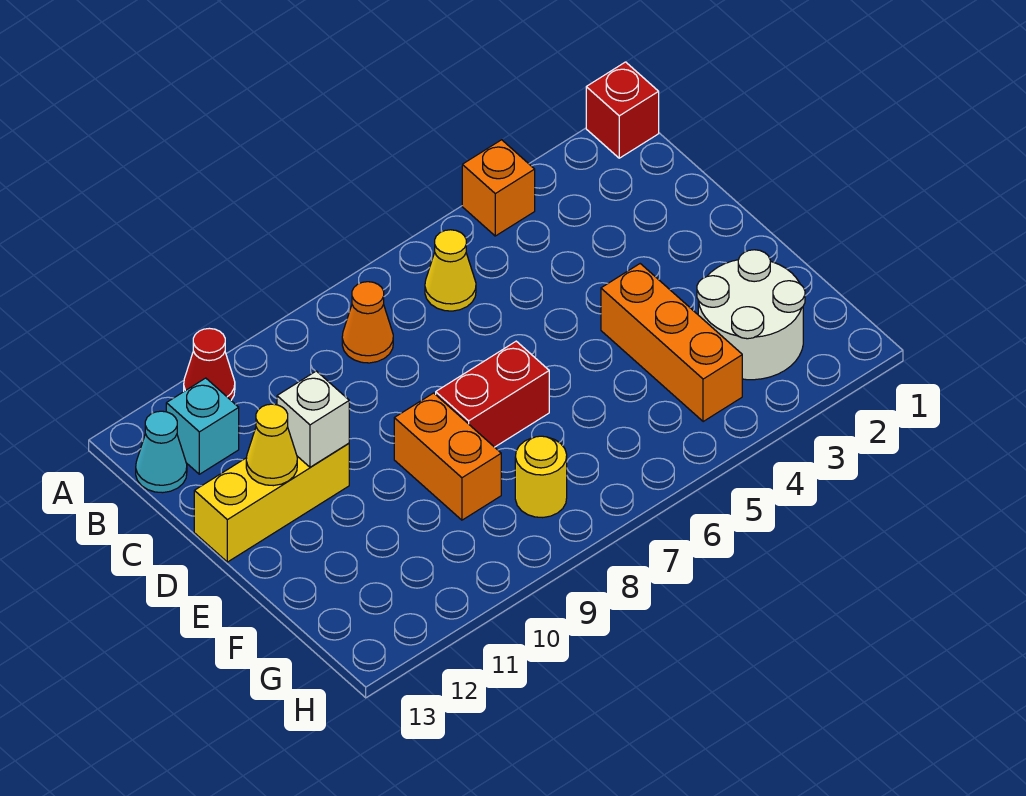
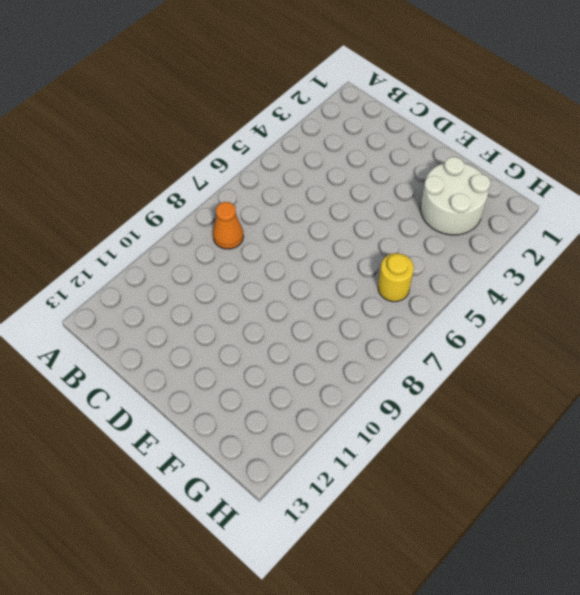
yellow 1x1 round brick [378,253,414,302] -> yellow 1x1 round brick moved to [515,436,567,518]
none -> red 1x1 brick [586,62,659,158]
none -> orange 1x1 brick [462,140,535,236]
none -> red 1x1 cone [184,328,235,400]

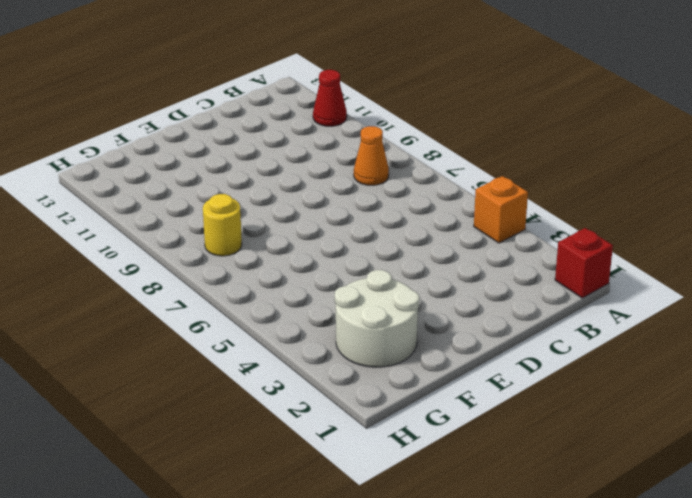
none -> yellow 1x1 cone [425,230,476,311]
none -> cyan 1x1 brick [166,378,239,474]
none -> cyan 1x1 cone [136,411,187,493]

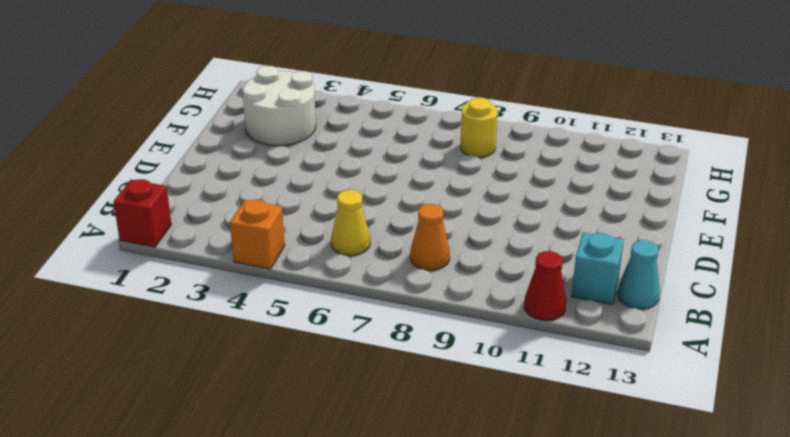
none -> yellow 1x3 brick [194,443,349,562]
none -> orange 1x3 brick [601,264,742,422]
none -> red 1x2 brick [436,341,549,447]

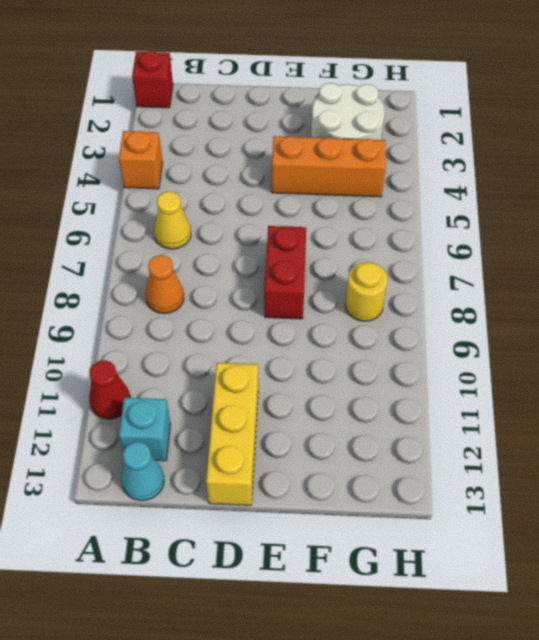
none -> orange 1x2 brick [394,393,501,520]
none -> white 1x1 brick [277,371,349,467]
none -> yellow 1x1 cone [246,404,297,486]

